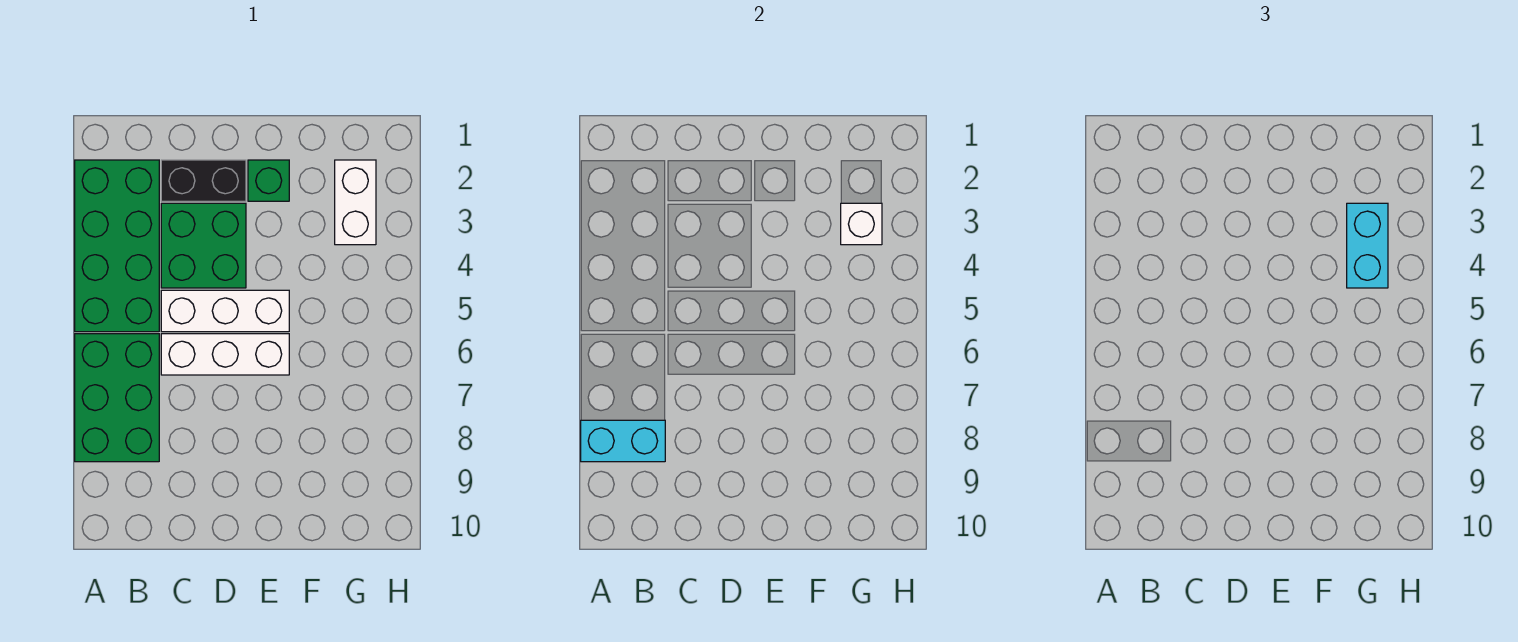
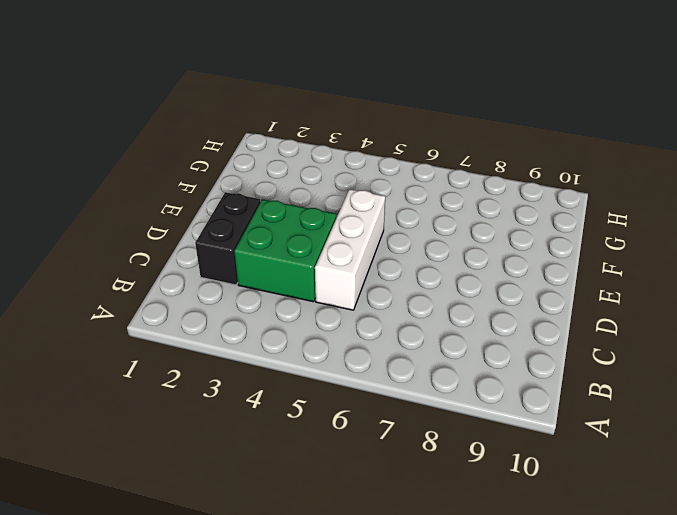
none -> green 2x4 brick [75,160,159,332]
none -> green 2x3 brick [75,334,159,462]

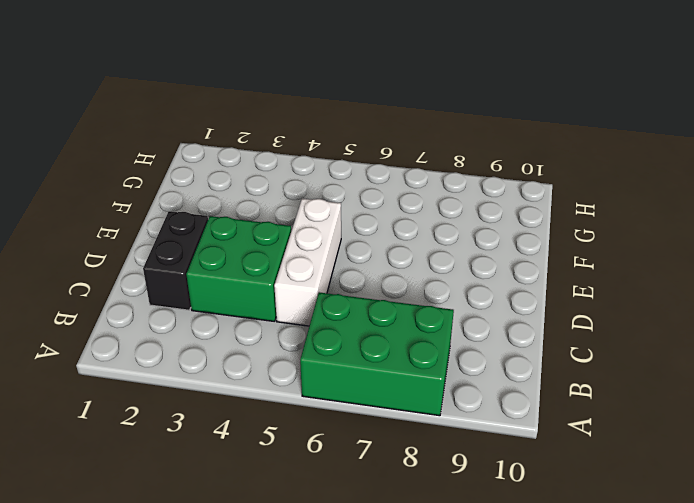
none -> green 2x4 brick [75,160,159,332]
none -> white 1x3 brick [161,334,289,375]

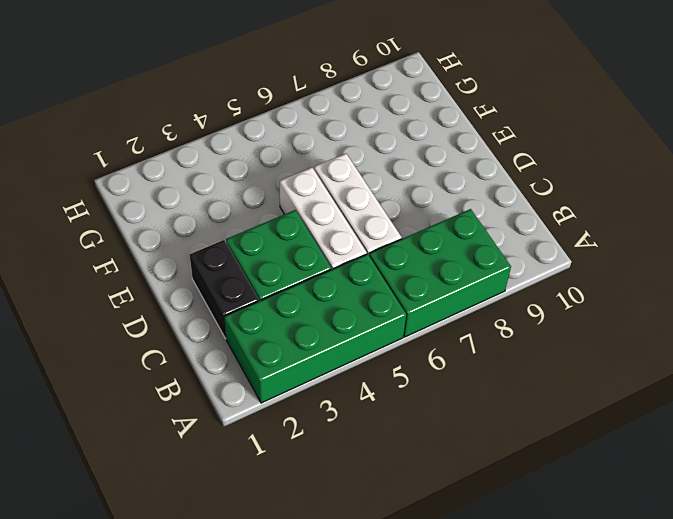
none -> green 1x1 brick [248,160,289,201]
none -> white 1x2 brick [335,160,376,245]

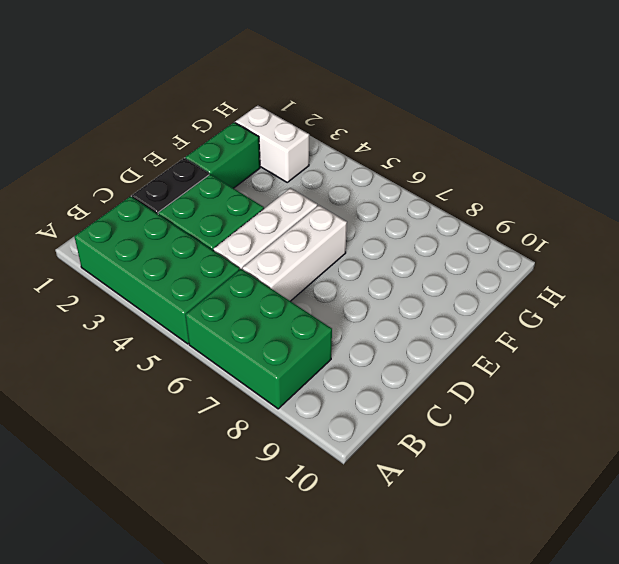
green 1x2 brick [185,122,260,188] -> green 1x1 brick [248,160,289,201]
none -> cyan 1x2 brick [581,420,665,462]
none -> white 1x1 brick [841,203,882,245]

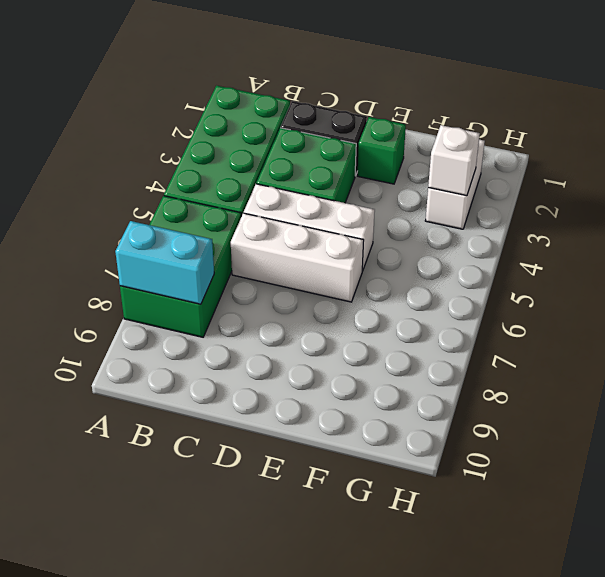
none -> cyan 1x2 brick [1347,203,1388,288]

